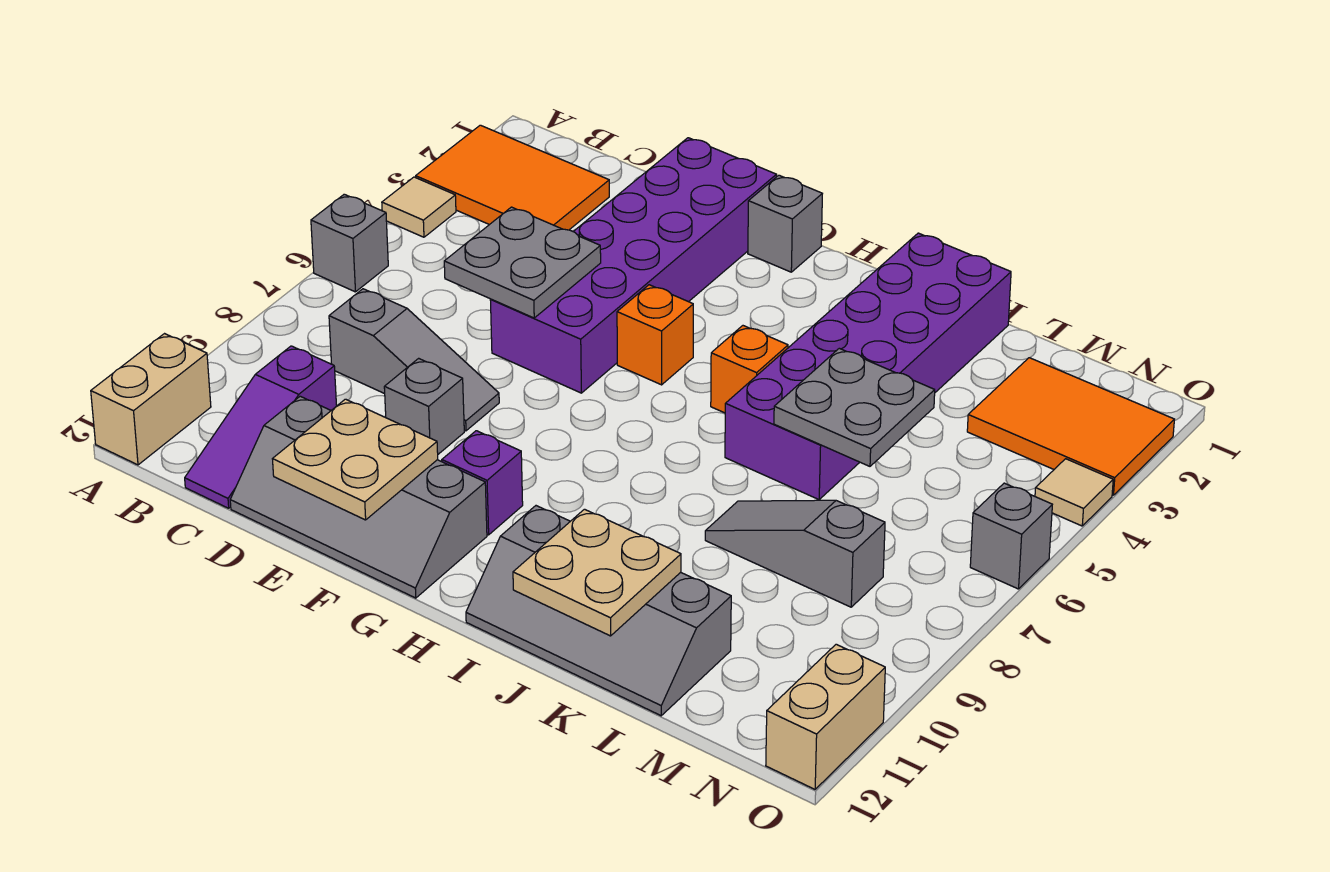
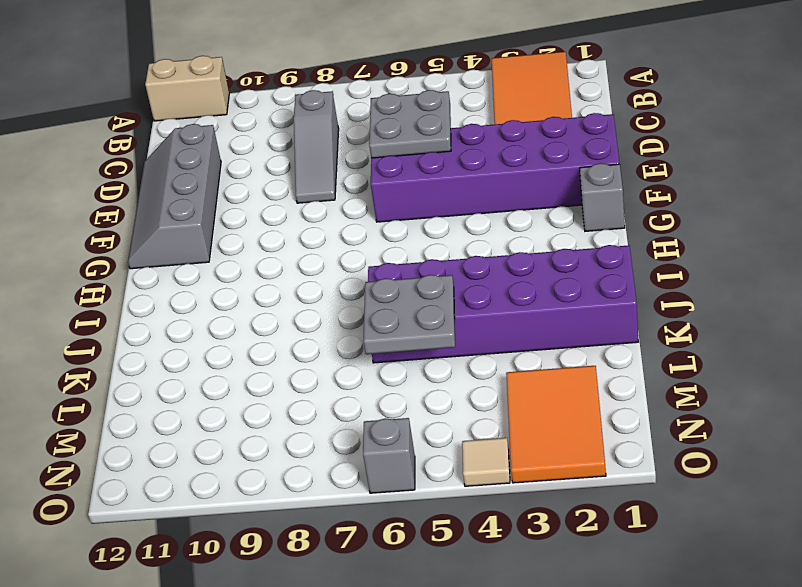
none -> tan 1x1 tile [382,177,456,237]
none -> grey 1x1 brick [311,194,388,292]
none -> purple 1x3 slope [185,346,337,508]

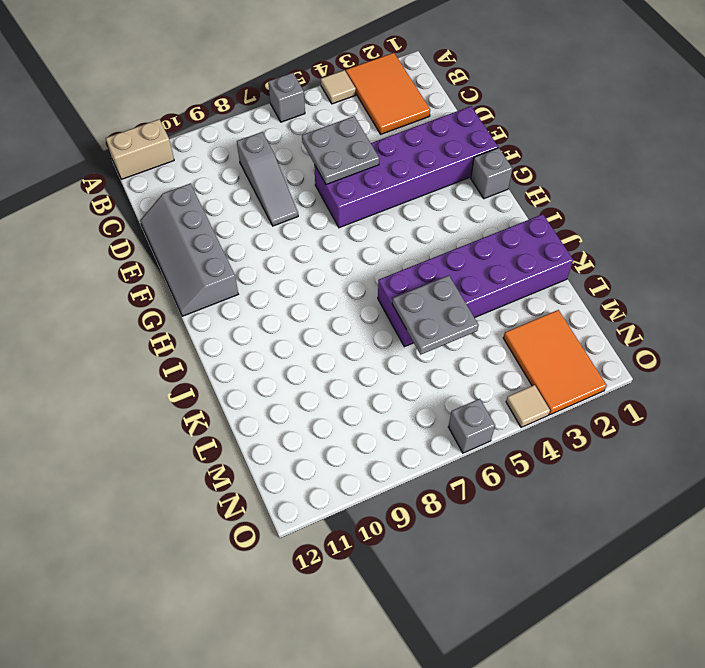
none -> purple 1x3 slope [185,346,337,508]
none -> grey 1x1 brick [384,358,464,454]
none -> orange 1x1 brick [617,285,693,385]

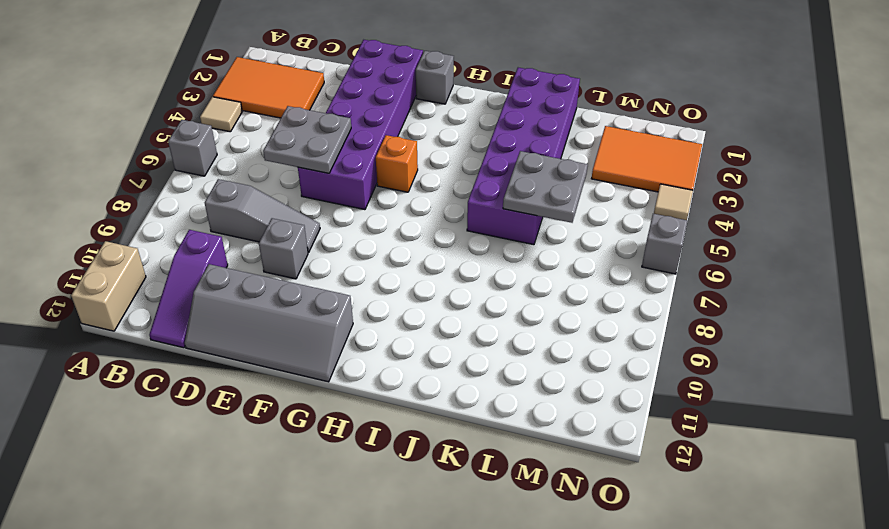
none -> purple 1x1 brick [442,431,523,535]
none -> orange 1x1 brick [711,326,788,413]
none -> grey 2x4 slope [466,506,731,716]

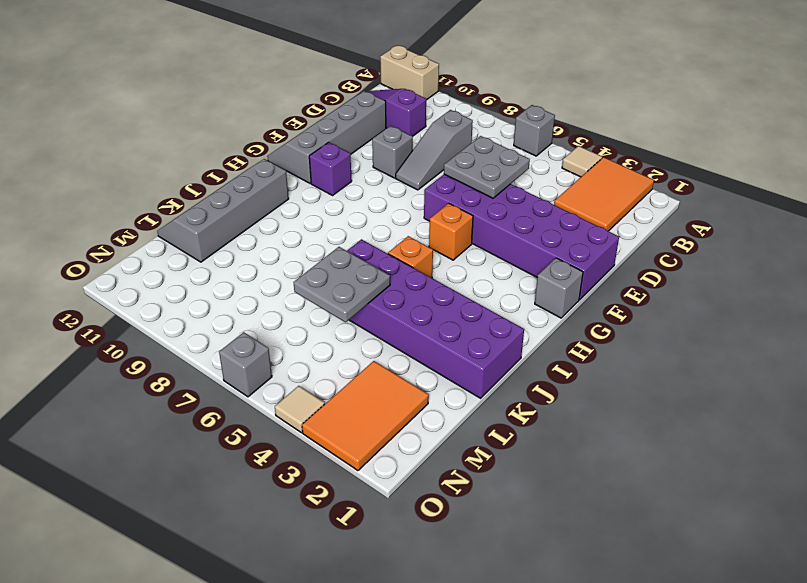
none -> grey 1x3 slope [705,500,885,607]
none -> tan 1x2 brick [766,644,885,789]
none -> tan 2x2 plate [273,399,438,520]

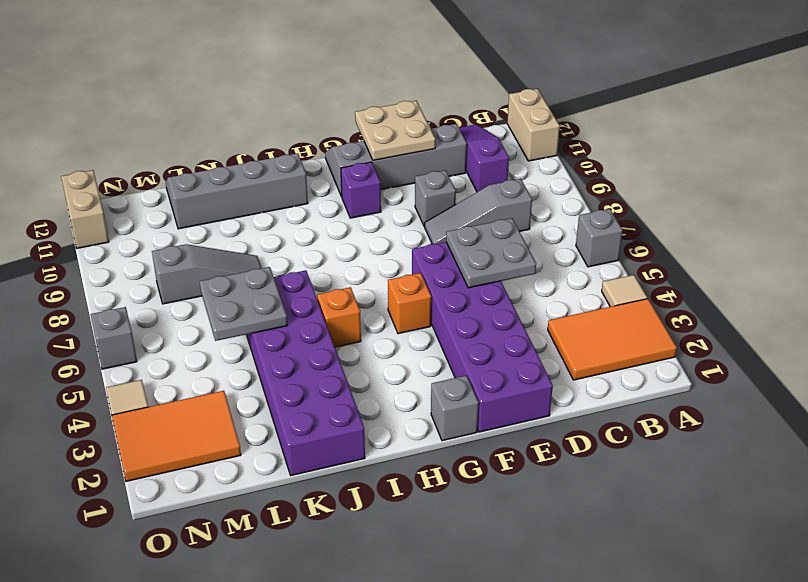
none -> tan 2x2 plate [513,509,681,636]

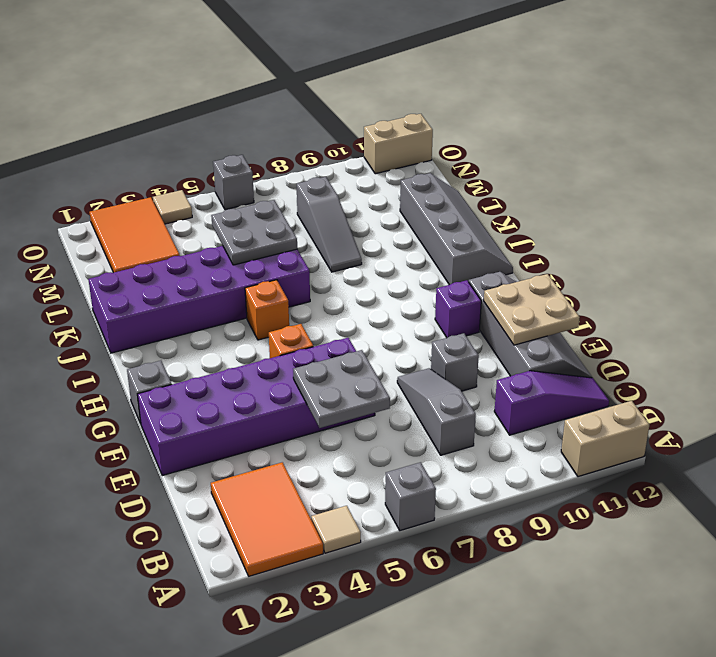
none -> tan 2x2 plate [513,509,681,636]

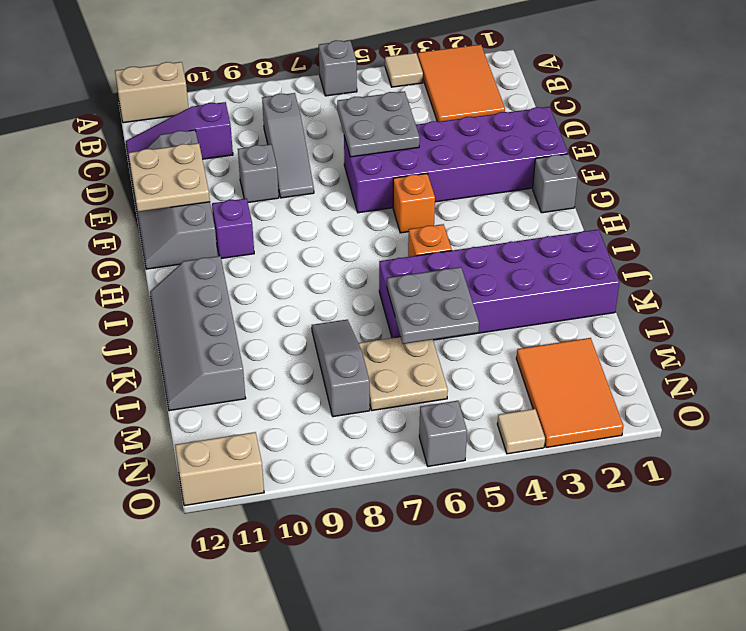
tan 2x2 plate [358,337,448,411] -> tan 2x2 plate moved to [513,509,681,636]

